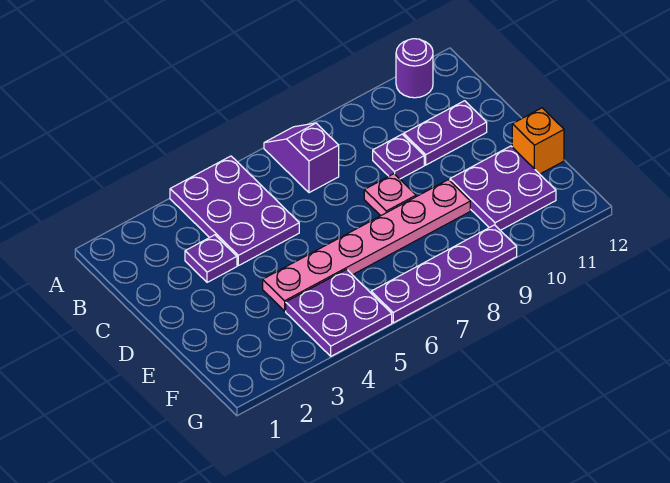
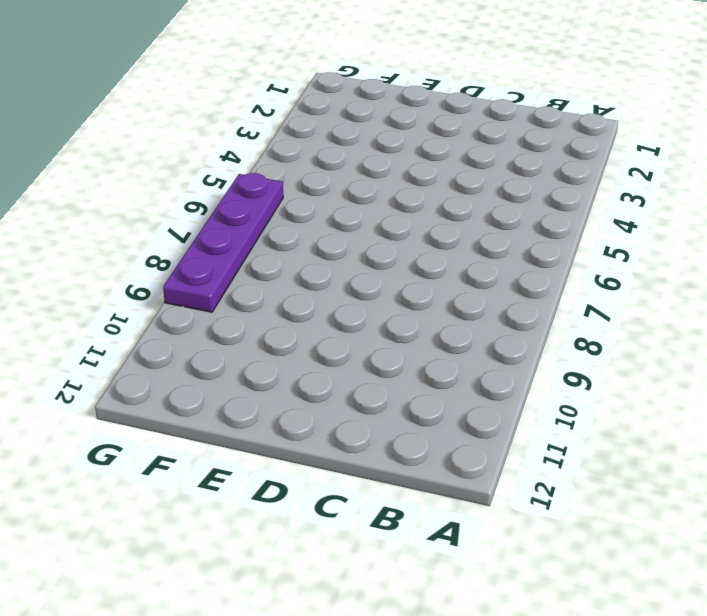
none -> purple 2x3 plate [170,156,299,266]
none -> purple 1x2 slope [264,123,339,193]
none -> purple 1x1 round brick [396,39,433,98]

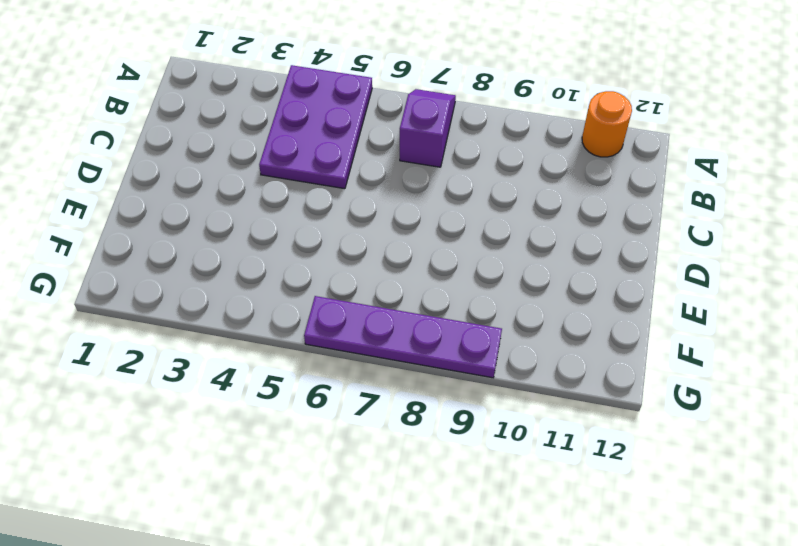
orange 1x1 round brick [582,91,632,157] -> purple 1x1 round brick [396,39,433,98]
none -> purple 1x1 plate [185,235,237,282]
none -> purple 1x1 plate [373,134,424,179]
none -> purple 1x2 plate [404,101,487,165]

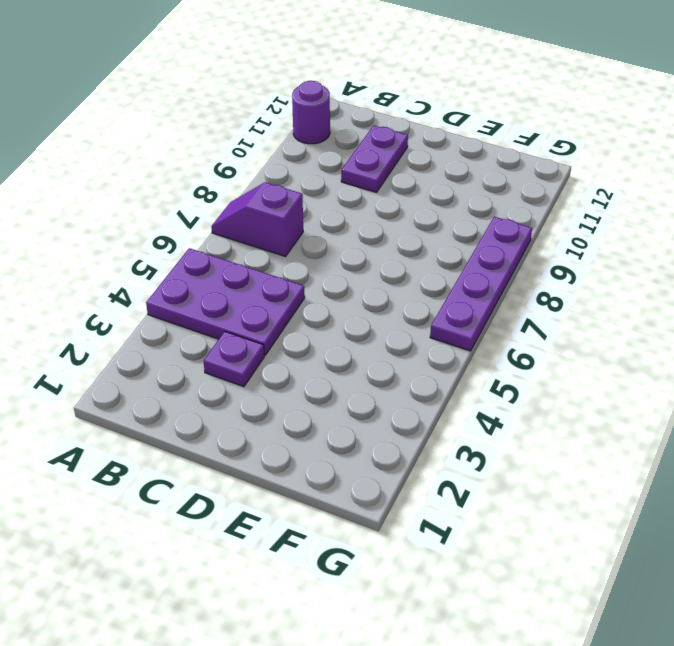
none -> purple 1x1 plate [373,134,424,179]
none -> pink 1x1 plate [364,174,416,216]
none -> pink 1x6 plate [263,180,470,311]

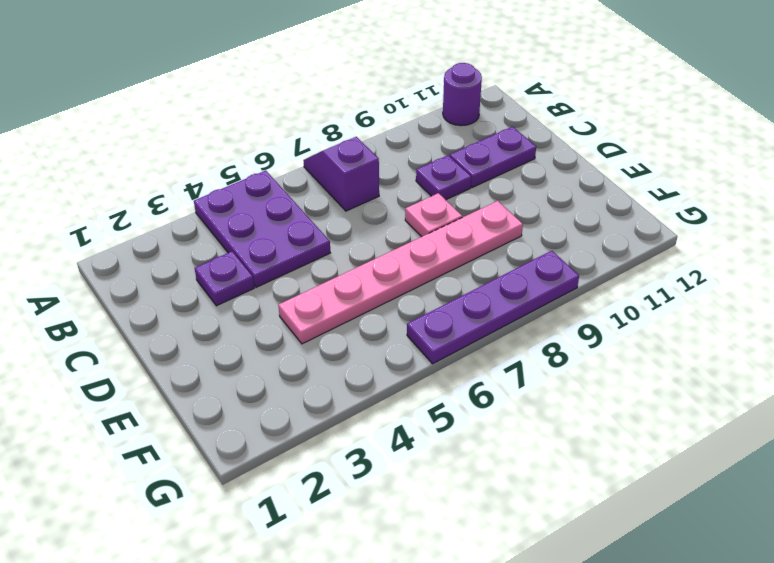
none -> purple 2x2 plate [450,146,556,230]
none -> orange 1x1 brick [512,108,564,174]
none -> purple 2x2 plate [286,269,392,356]

